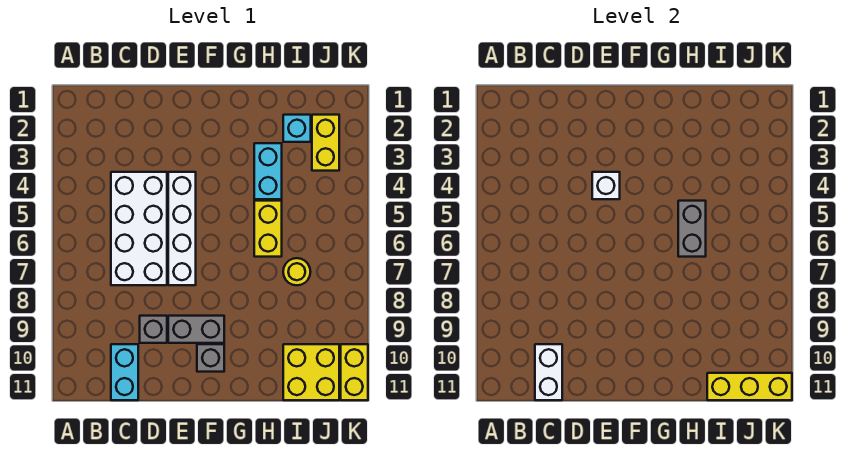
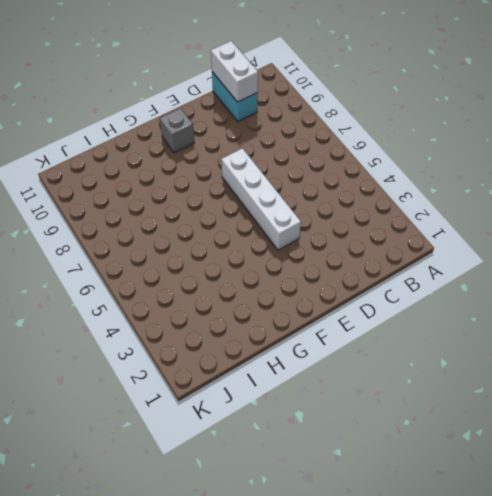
none -> white 2x4 brick [111,172,167,285]
none -> grey 1x1 brick [140,316,167,343]
none -> grey 1x2 brick [168,316,224,343]

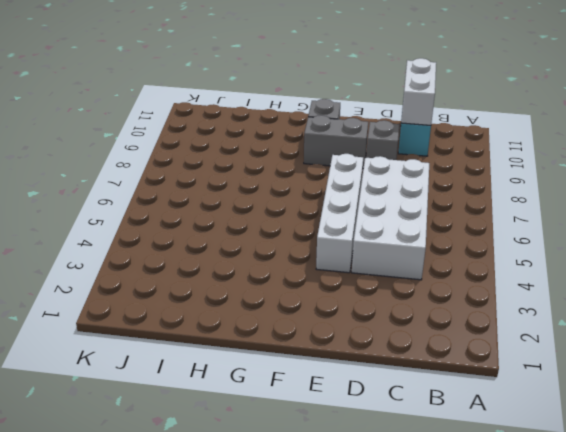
none -> cyan 1x2 brick [254,143,282,199]
none -> yellow 1x2 brick [254,201,282,257]
none -> cyan 1x1 brick [283,115,311,142]

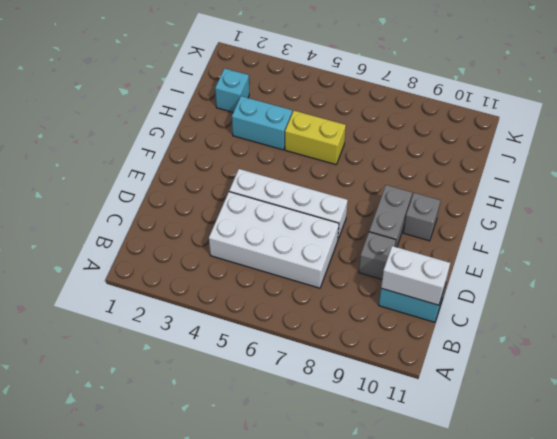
none -> yellow 1x1 round brick [283,258,310,285]
none -> yellow 2x2 brick [283,344,339,400]
none -> yellow 1x2 brick [312,115,339,171]

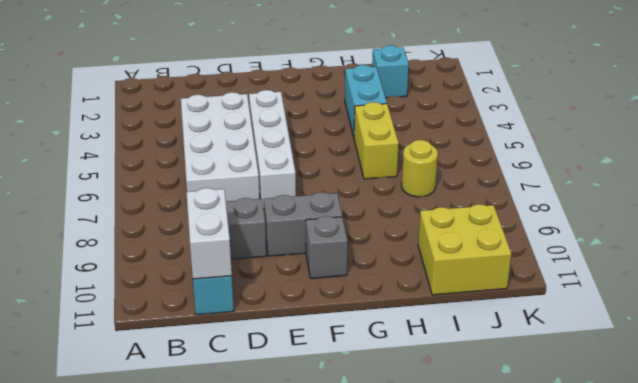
none -> yellow 1x2 brick [312,115,339,171]
none -> yellow 1x2 brick [341,344,368,400]
none -> white 1x1 brick [592,172,620,199]

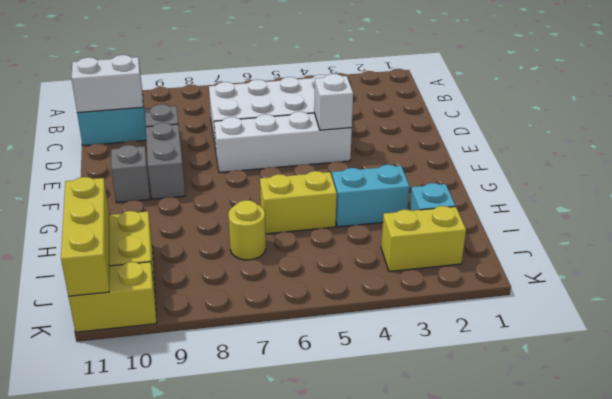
none -> grey 1x2 brick [678,201,706,257]

